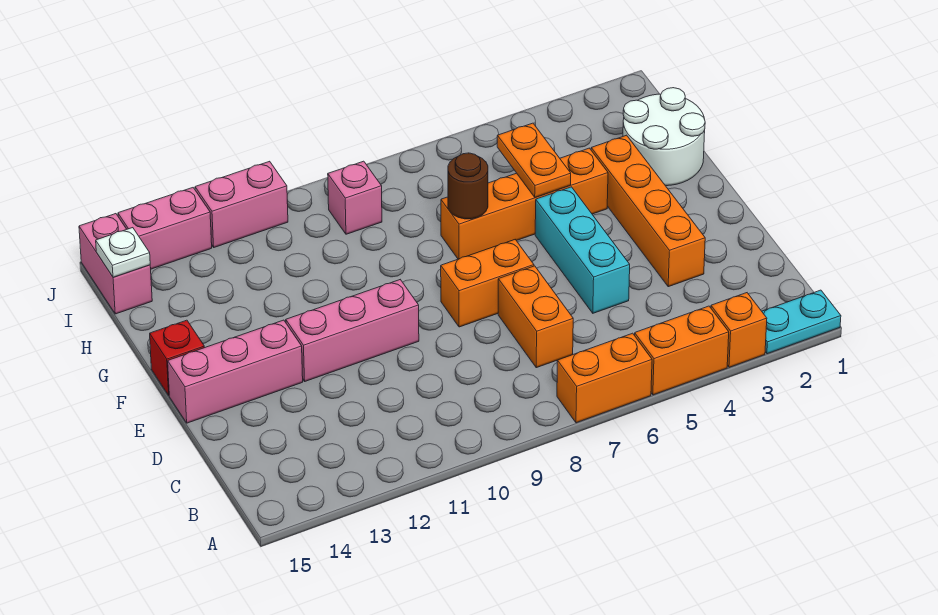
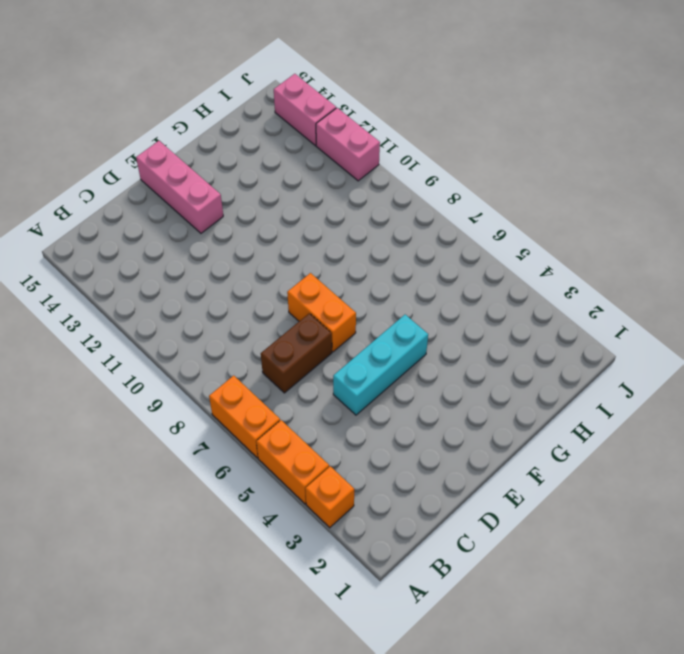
brown 1x2 brick [261,313,332,393] -> orange 1x2 brick [498,266,573,368]
none -> cyan 1x2 plate [762,290,841,354]
none -> orange 1x4 brick [591,135,705,287]
none -> pink 1x3 brick [286,280,419,381]

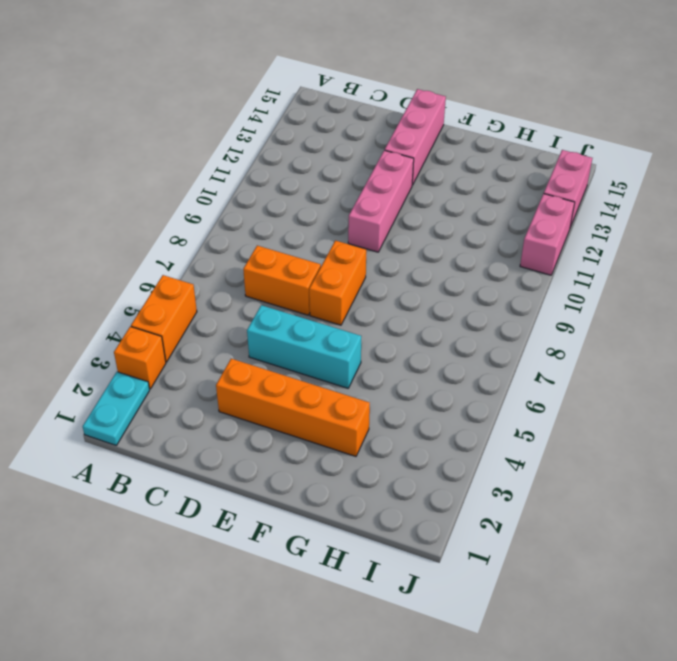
none -> orange 1x2 brick [557,333,652,423]
none -> red 1x1 brick [150,320,204,395]
none -> white 2x2 round brick [623,88,705,186]

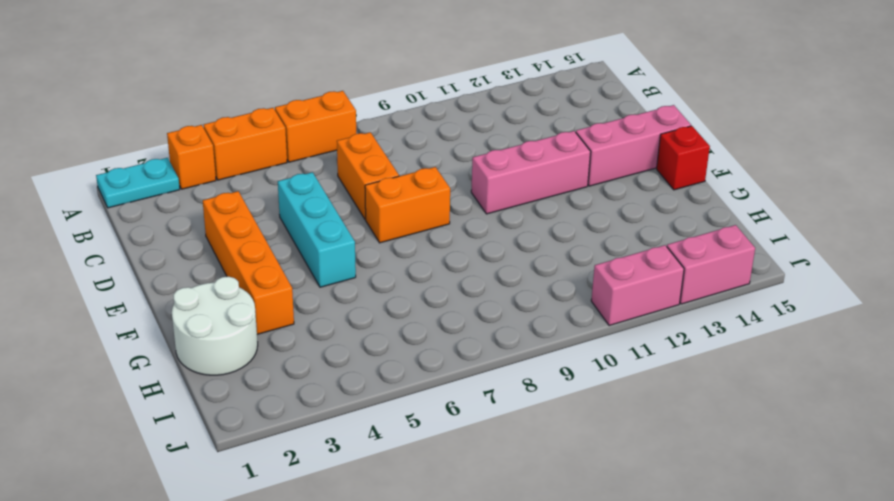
none -> orange 1x4 brick [441,148,608,259]
none -> pink 1x1 brick [328,161,382,234]
none -> pink 1x2 brick [79,214,152,314]

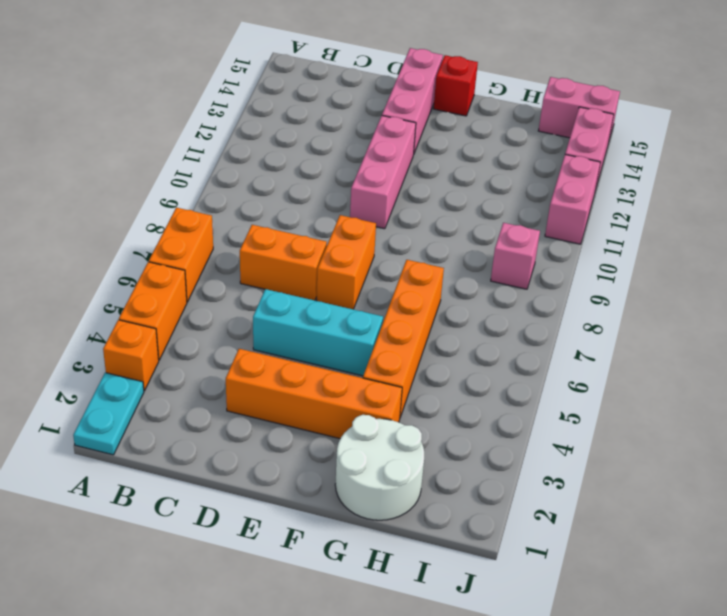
none -> orange 1x2 plate [497,123,571,197]
none -> brown 1x1 round brick [448,153,488,219]
none -> white 1x1 plate [96,228,150,277]

